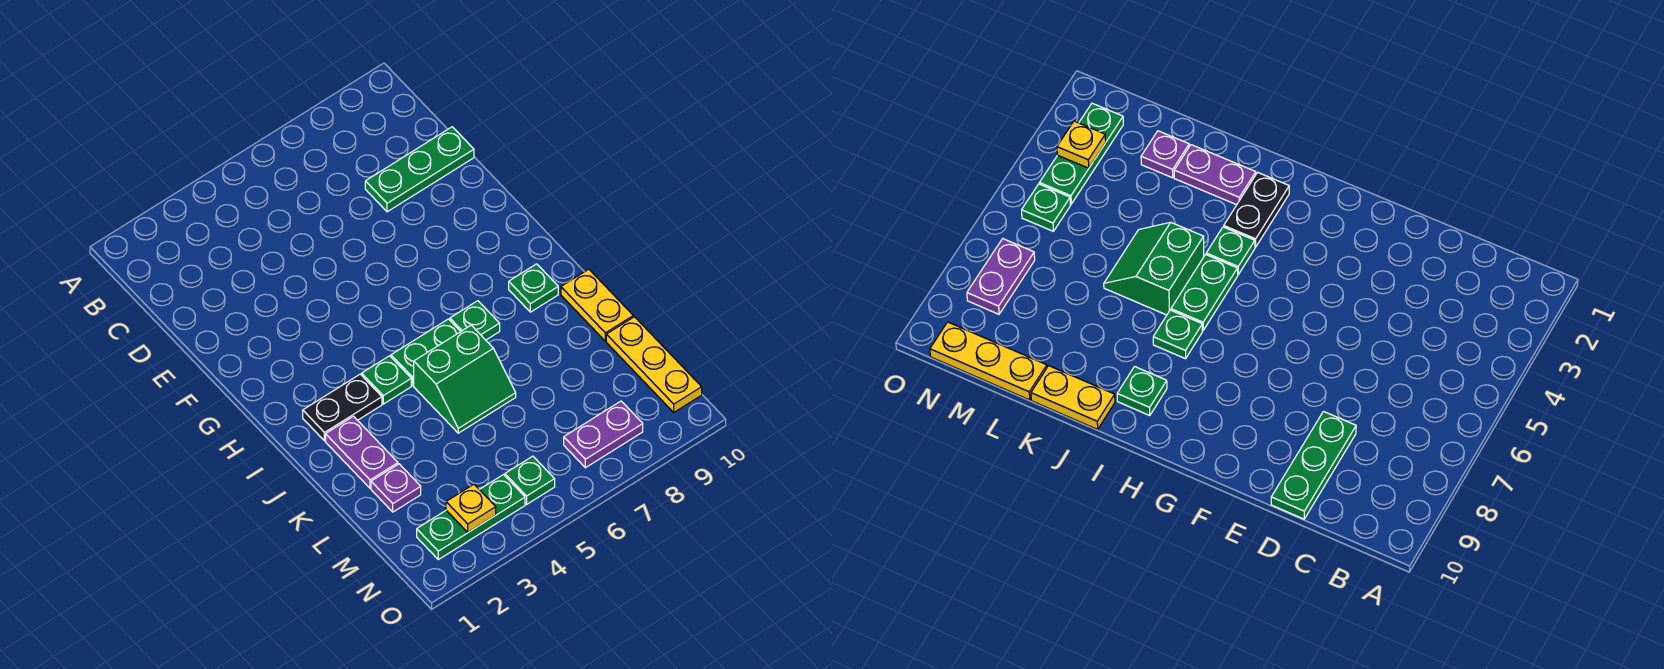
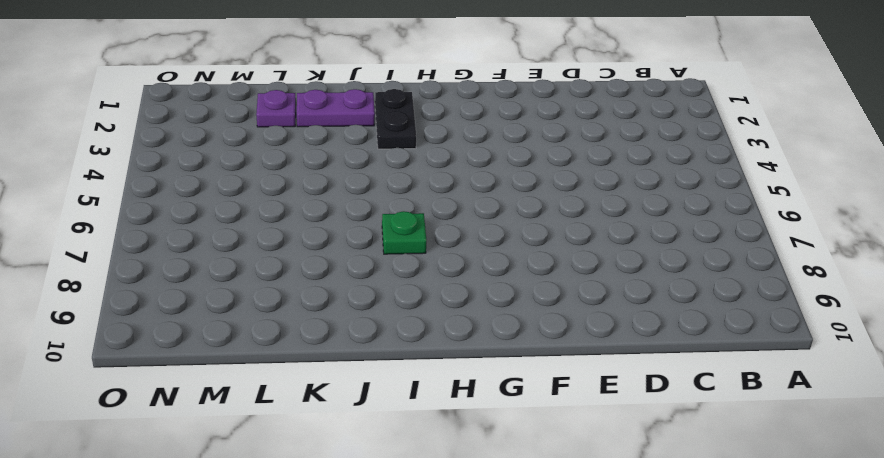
none -> green 1x3 plate [365,127,474,212]
none -> green 1x1 plate [362,356,411,404]
none -> green 1x2 plate [391,319,461,386]

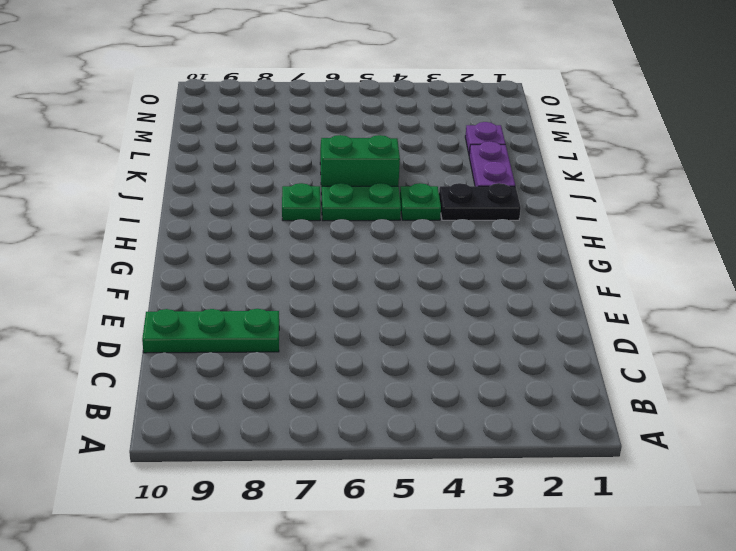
none -> green 1x1 plate [509,264,558,312]
none -> yellow 1x2 plate [561,269,633,341]
none -> yellow 1x3 plate [606,317,702,412]

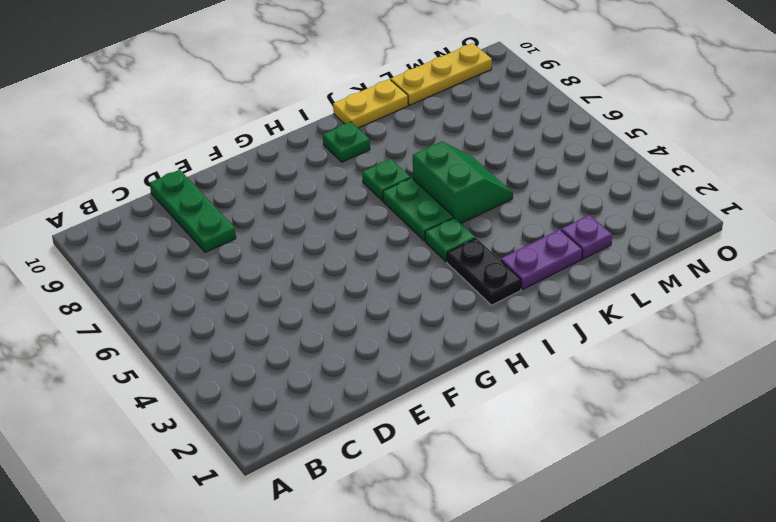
none -> green 1x3 plate [417,475,525,560]
none -> green 1x1 plate [505,456,555,504]
none -> purple 1x2 plate [564,401,643,468]

